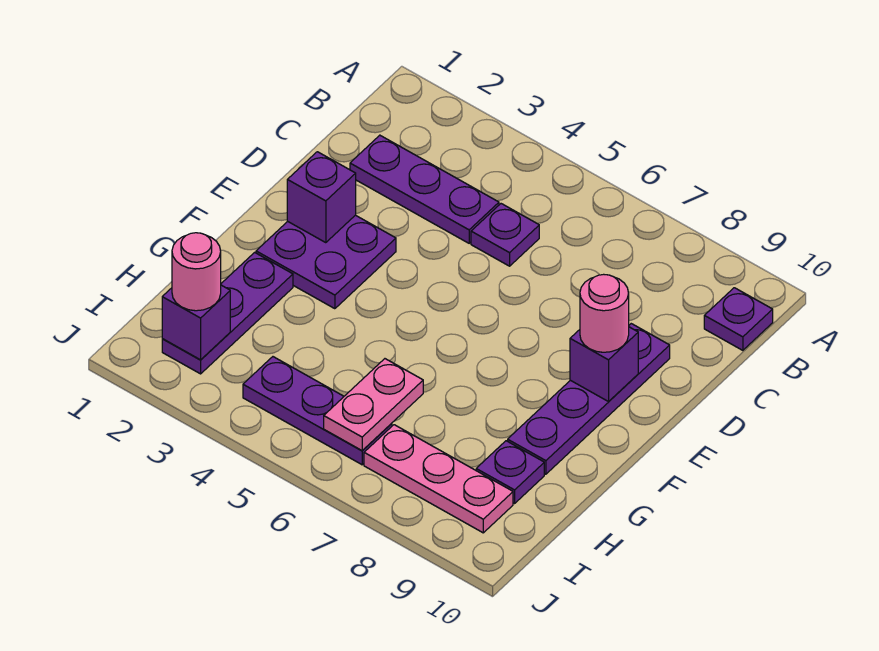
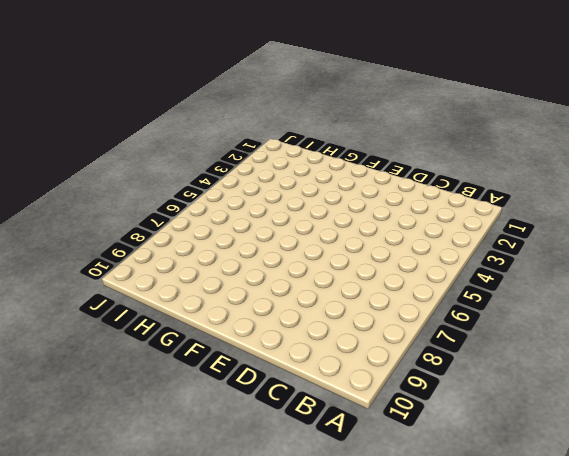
none -> purple 1x1 plate [704,288,773,350]
none -> purple 1x3 plate [350,135,499,243]
none -> purple 1x1 plate [471,204,539,266]

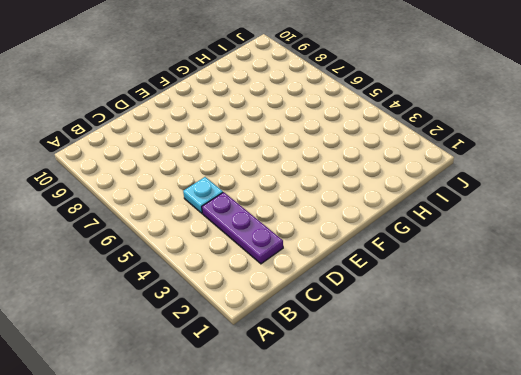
cyan 1x1 plate [183,177,223,213] -> purple 1x1 plate [471,204,539,266]
none -> purple 1x1 plate [704,288,773,350]
none -> purple 1x4 plate [508,324,670,474]
none -> purple 2x2 plate [256,215,396,309]

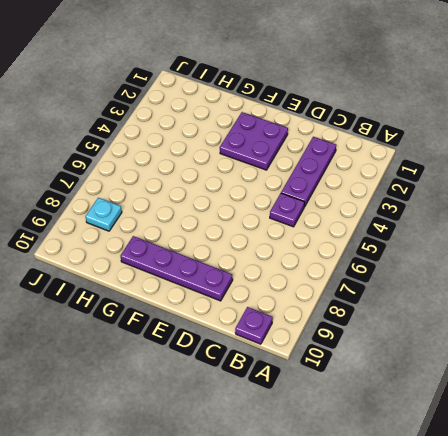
cyan 1x1 plate [85,198,122,231] -> pink 1x3 plate [364,425,513,533]
none -> purple 1x3 plate [162,252,293,374]
none -> purple 1x1 plate [476,441,544,503]
none -> purple 1x3 plate [243,357,392,465]

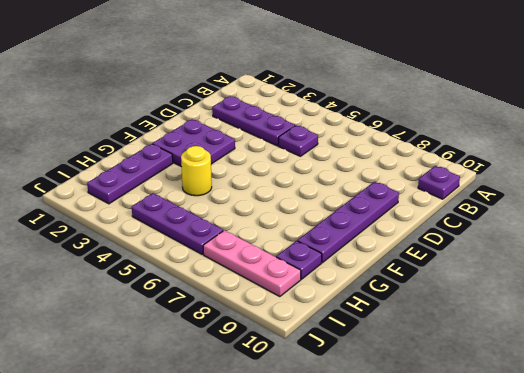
yellow 1x1 round brick [181,146,212,196] -> none
none -> purple 1x1 brick [287,152,356,243]
none -> purple 1x1 brick [570,327,638,402]
none -> pink 1x2 plate [324,359,423,451]

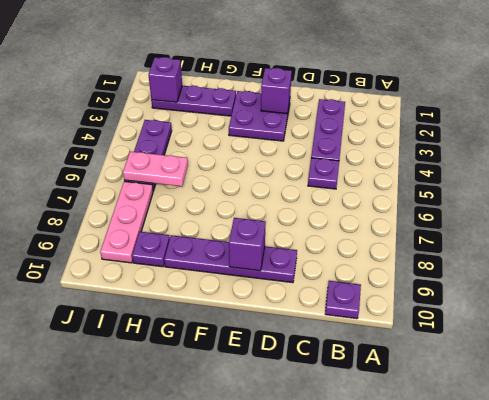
none -> pink 1x1 round brick [580,274,629,352]
none -> pink 1x1 round brick [172,233,221,311]

